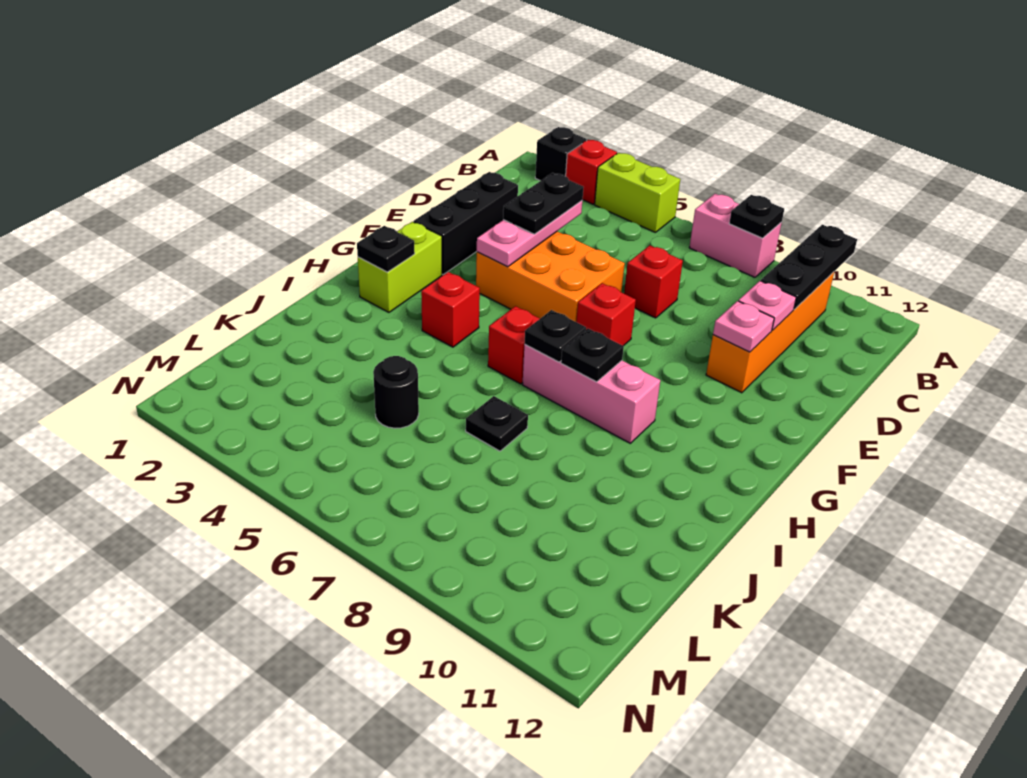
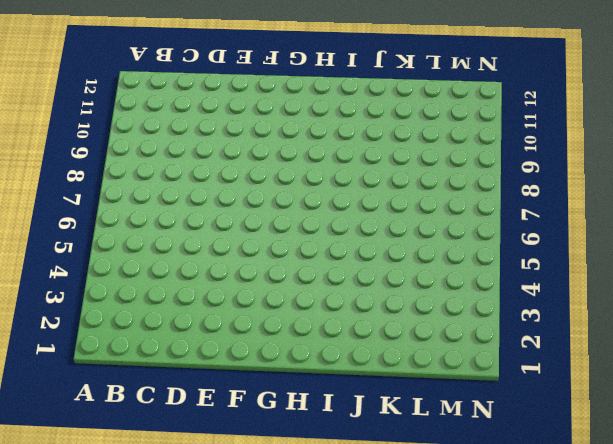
none -> black 1x1 brick [535,127,587,181]
none -> red 1x1 brick [566,140,617,204]
none -> lime 1x2 brick [595,153,680,232]

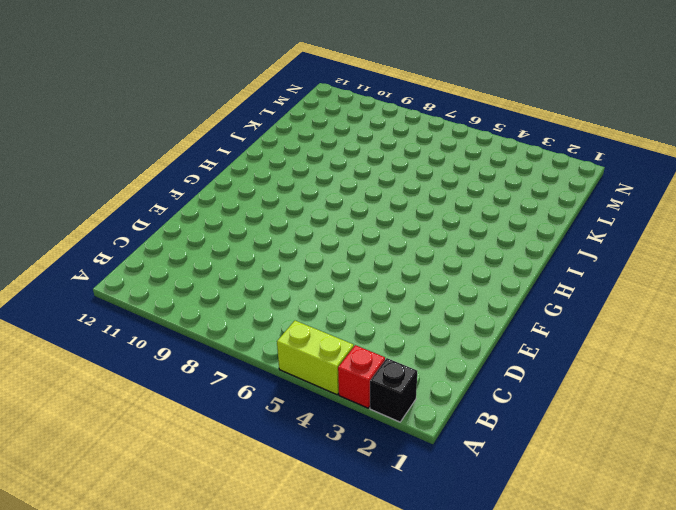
none -> pink 1x2 brick [689,194,782,277]
none -> orange 1x4 brick [706,272,834,393]
none -> black 1x3 brick [414,172,518,275]

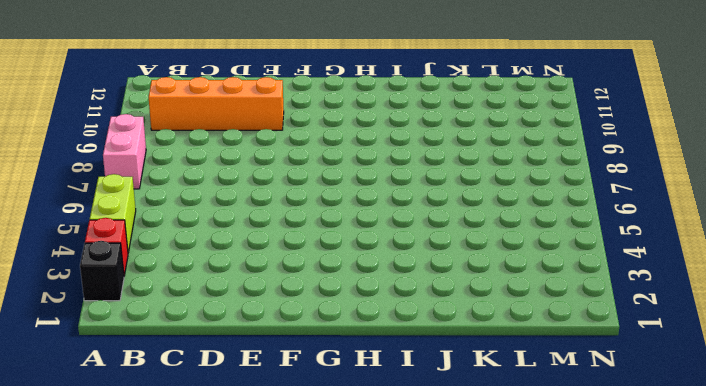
none -> black 1x3 brick [414,172,518,275]
none -> red 1x1 brick [624,245,683,318]
none -> orange 2x3 brick [476,231,625,322]

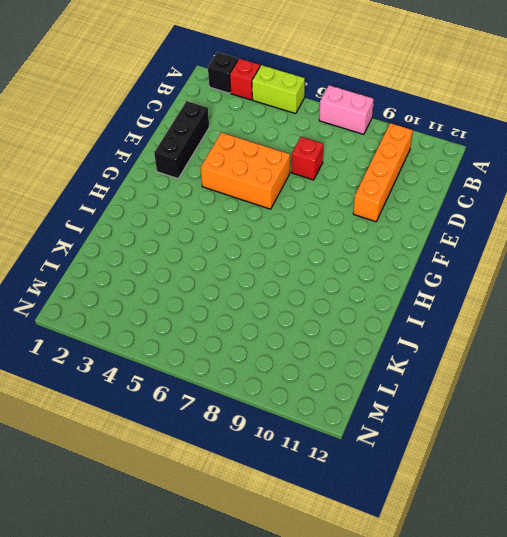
none -> red 1x1 brick [576,283,636,346]
none -> lime 1x2 brick [358,222,442,312]
none -> red 1x1 brick [421,272,480,347]

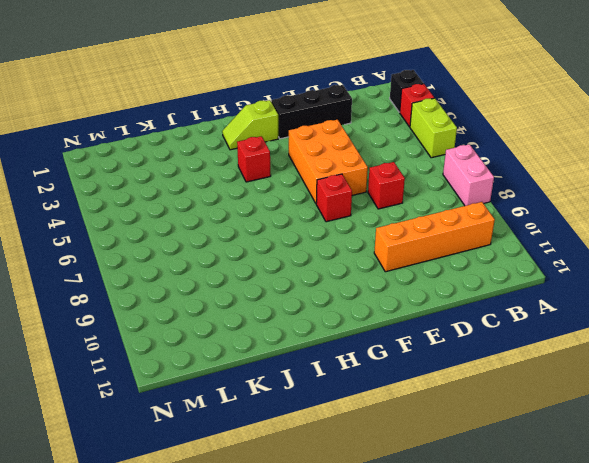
lime 1x2 slope [222,100,278,150] -> lime 1x2 brick [358,222,442,312]
none -> red 1x1 brick [488,306,540,384]
none -> pink 1x3 brick [522,345,660,443]
none -> black 1x1 plate [466,396,528,451]

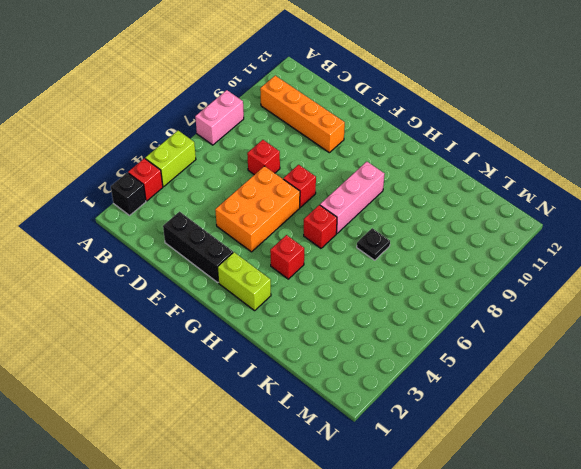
none -> black 1x1 round brick [373,356,419,428]
none -> black 1x1 plate [729,195,784,238]
none -> black 1x3 plate [761,225,857,309]

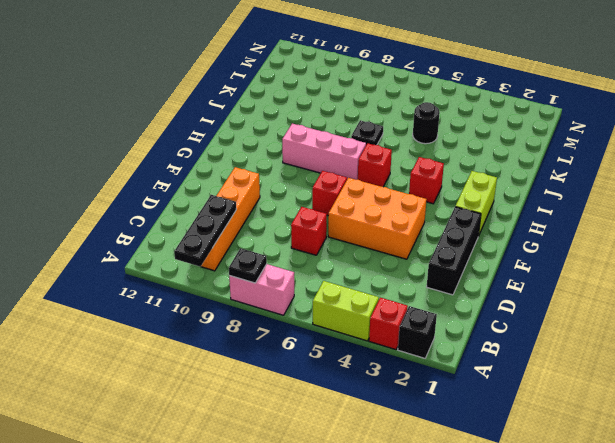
none -> pink 1x3 plate [477,201,582,267]
none -> pink 1x1 plate [738,281,796,330]
none -> pink 1x1 plate [713,301,774,352]

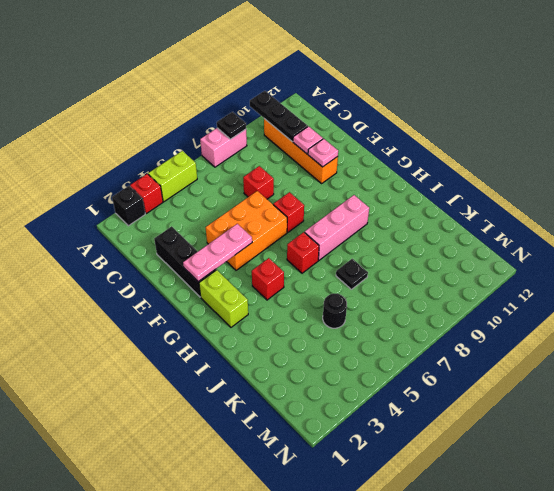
pink 1x3 plate [183,224,252,282] -> pink 1x3 plate turned to [477,201,582,267]
none -> black 1x1 plate [357,226,415,272]
none -> black 1x1 plate [525,310,586,362]
none -> black 1x1 plate [561,329,624,382]

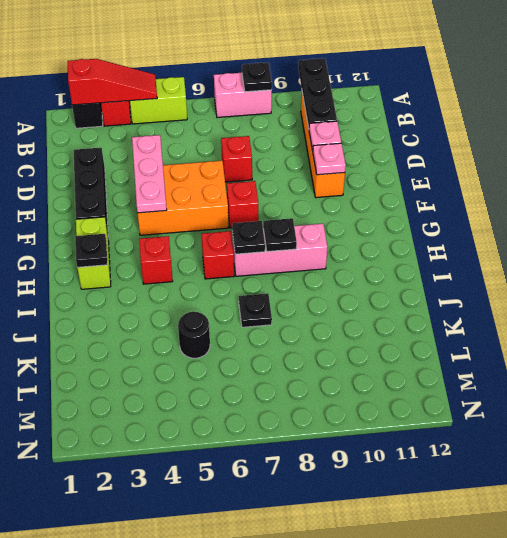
red 1x3 slope [68,59,157,105] -> none
none -> black 1x2 plate [503,173,584,234]

